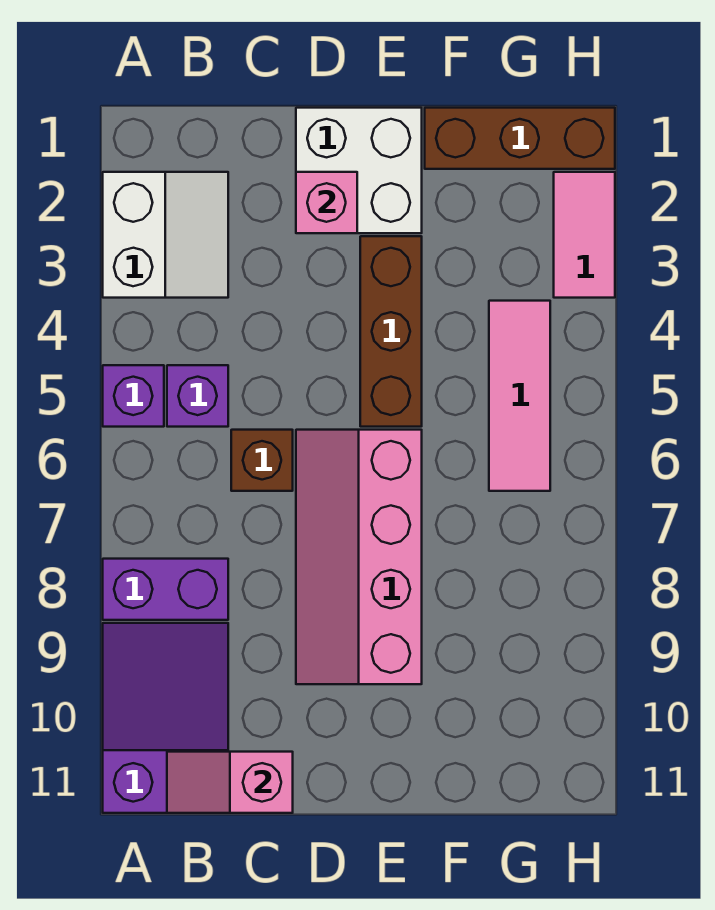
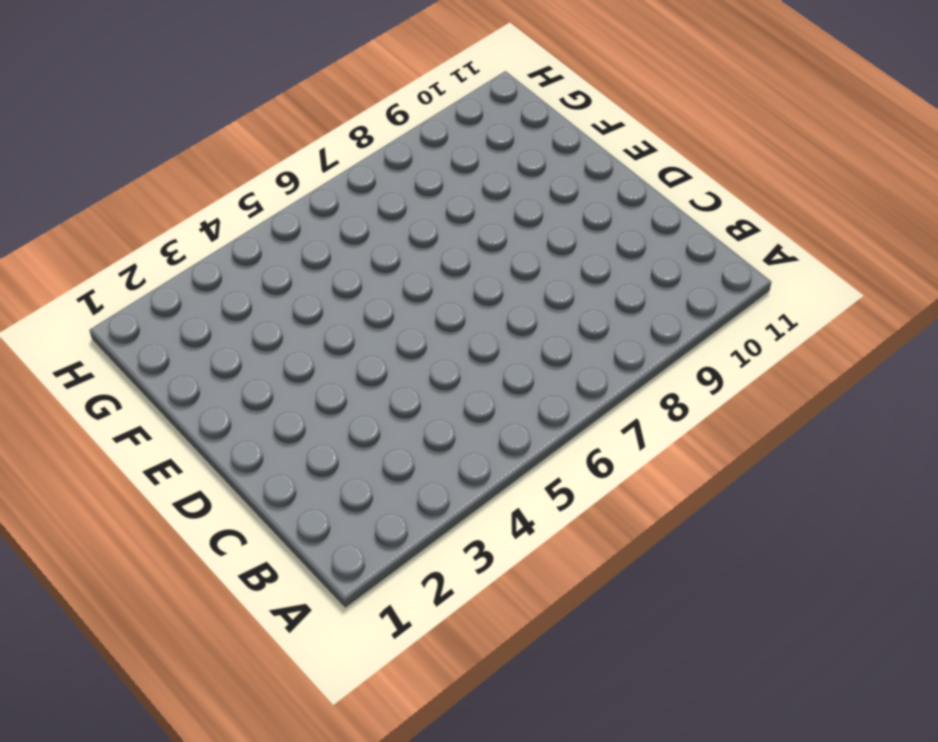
none -> white 2x2 slope [103,172,228,298]
none -> purple 1x1 brick [103,365,164,427]
none -> purple 1x2 brick [103,559,228,620]

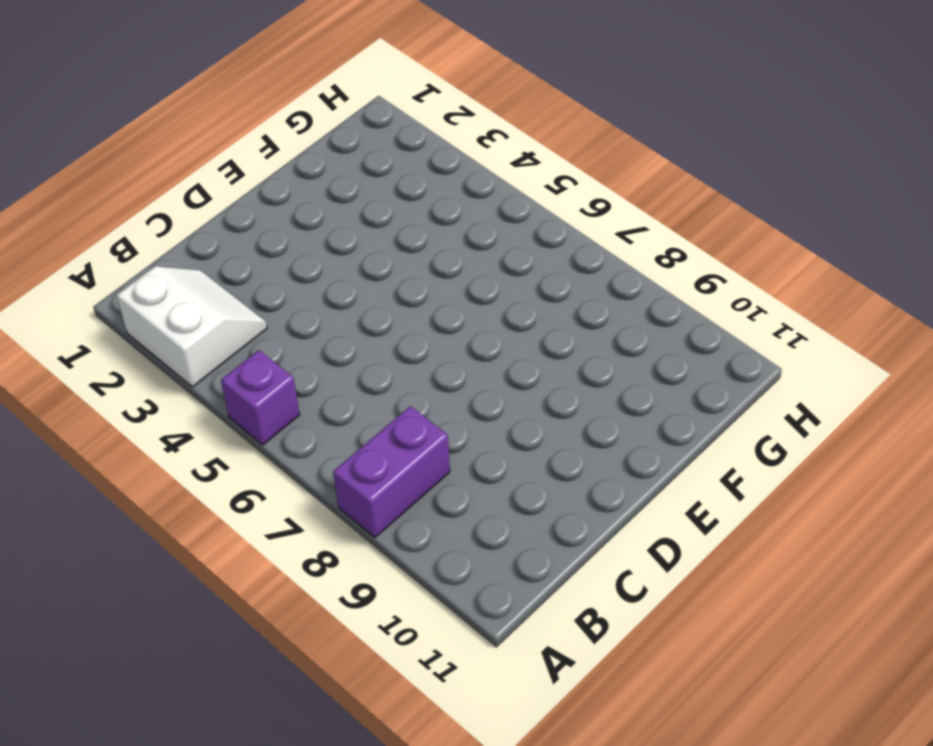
none -> purple 2x3 slope [103,623,228,813]
none -> purple 1x1 brick [167,365,228,427]
none -> brown 1x1 brick [231,430,293,491]

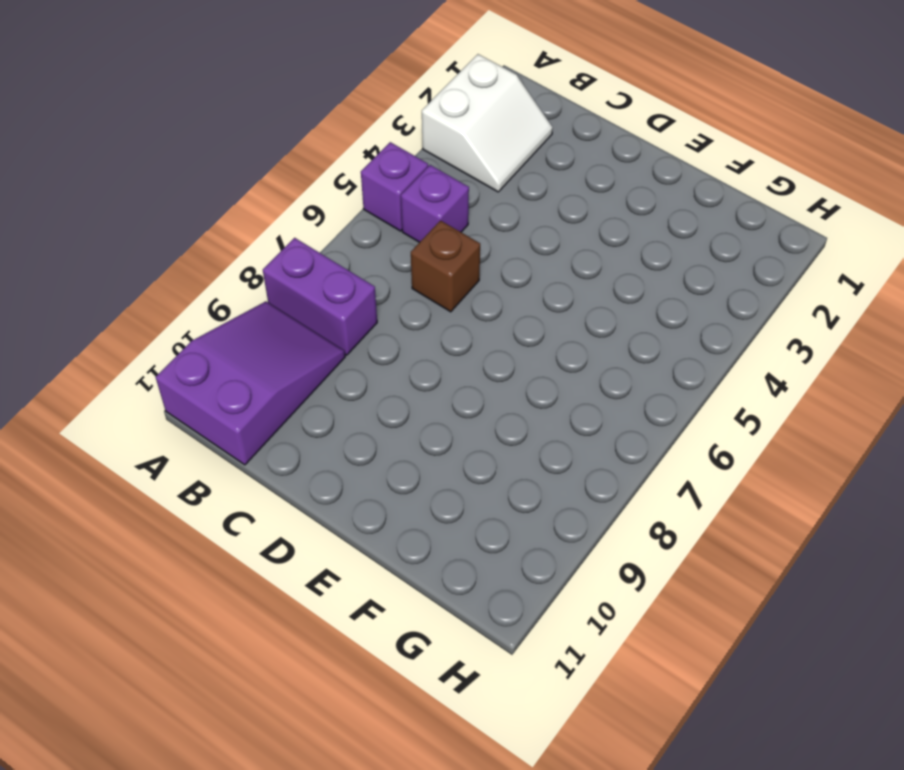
none -> white 2x2 brick [296,108,422,233]
none -> pink 2x4 slope [296,430,422,684]
none -> brown 1x3 brick [360,236,422,427]

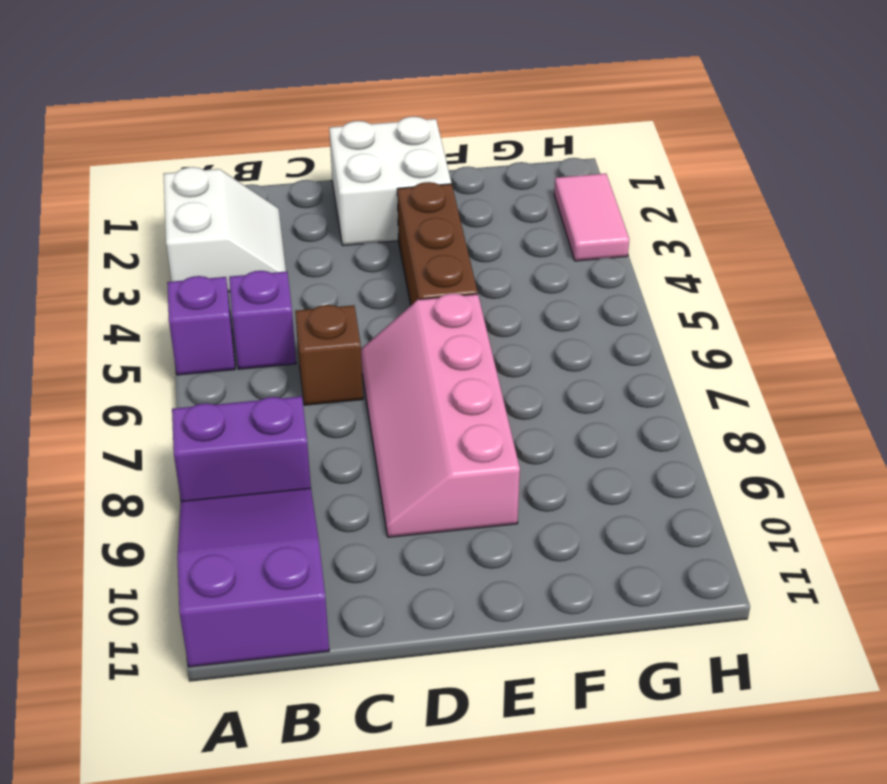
none -> brown 1x3 brick [425,108,615,169]
none -> pink 1x3 tile [489,301,550,491]
none -> pink 1x2 slope [167,752,293,813]

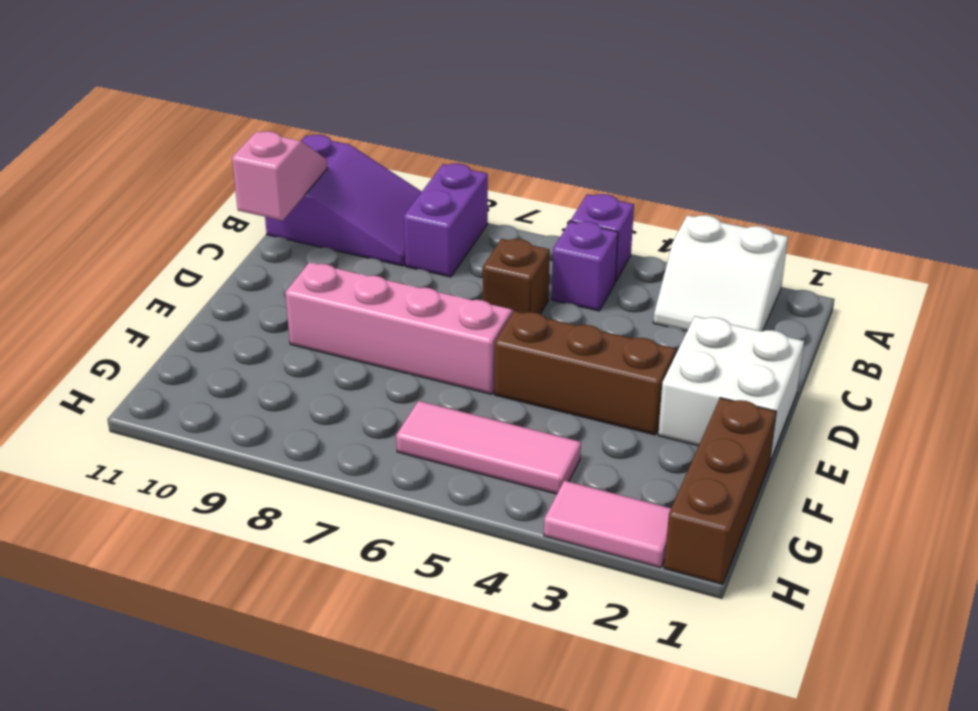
none -> pink 1x1 brick [296,172,357,233]

